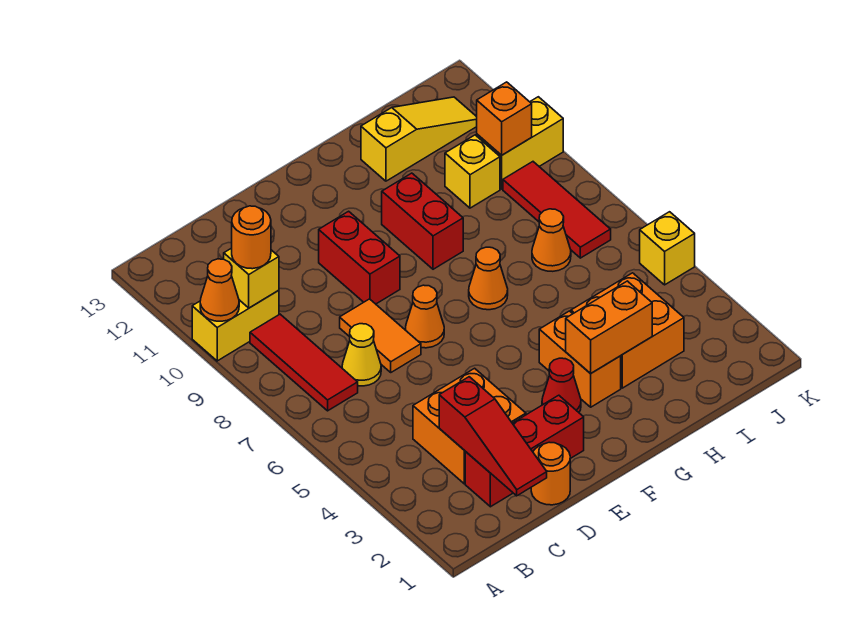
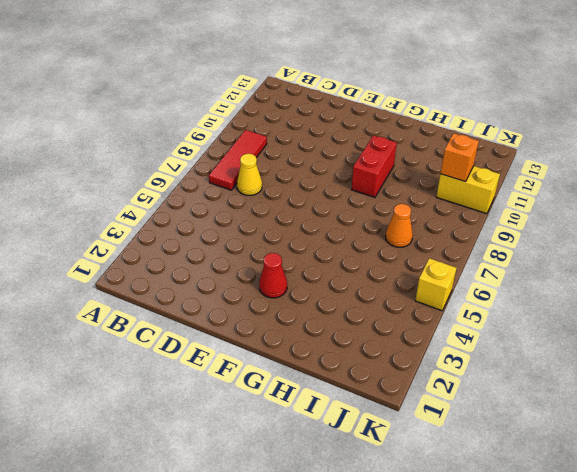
none -> yellow 1x2 brick [192,290,279,361]
none -> red 1x3 brick [465,395,584,507]
none -> orange 2x2 brick [413,368,526,484]

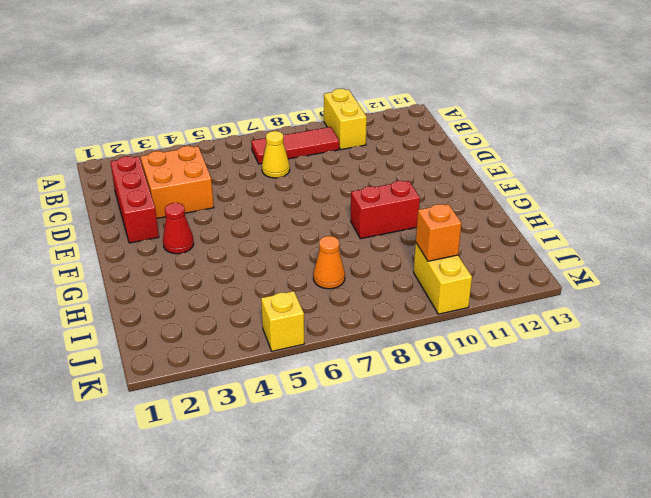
none -> orange 1x1 round brick [531,442,570,505]
none -> orange 1x2 tile [340,299,421,372]
none -> orange 1x1 cone [405,285,444,348]

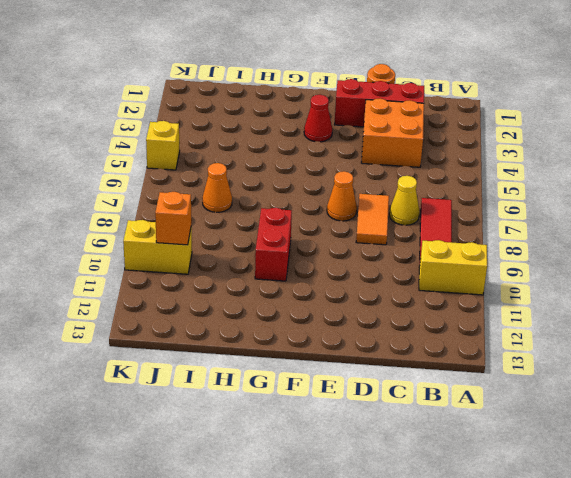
none -> red 1x2 brick [319,211,400,304]
none -> orange 1x2 brick [539,311,621,407]
none -> orange 1x1 cone [469,247,508,310]

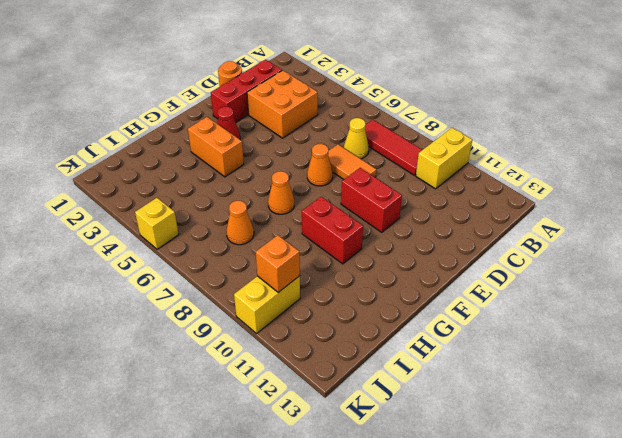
none -> orange 2x2 brick [571,273,684,388]
none -> yellow 1x3 slope [361,97,477,181]
none -> yellow 1x1 brick [445,135,500,208]

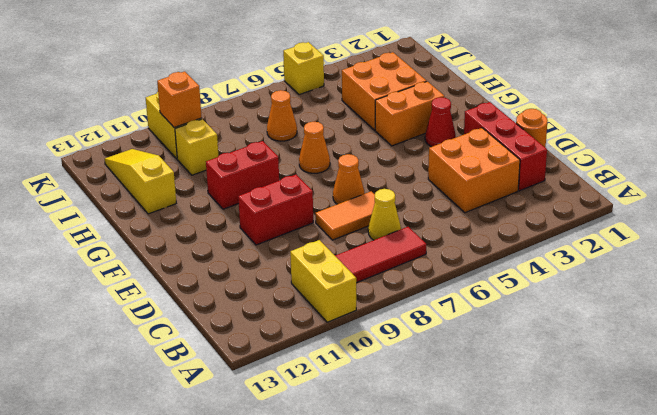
none -> red 1x3 tile [503,162,611,258]
none -> orange 1x1 cone [200,259,239,321]
none -> yellow 1x1 brick [224,248,279,308]

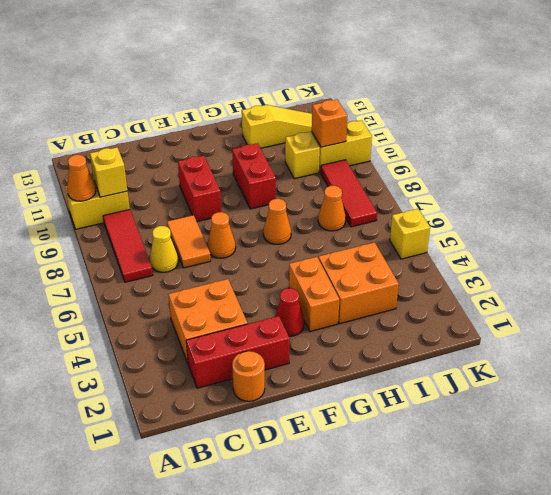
none -> red 1x3 slope [439,377,547,496]
none -> orange 1x2 brick [566,281,652,374]
none -> orange 1x1 round brick [232,206,271,269]

